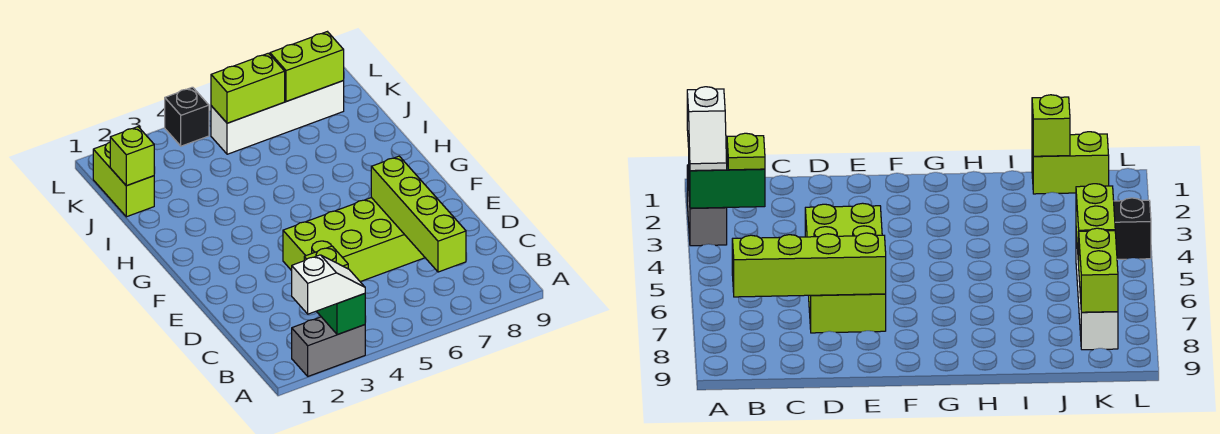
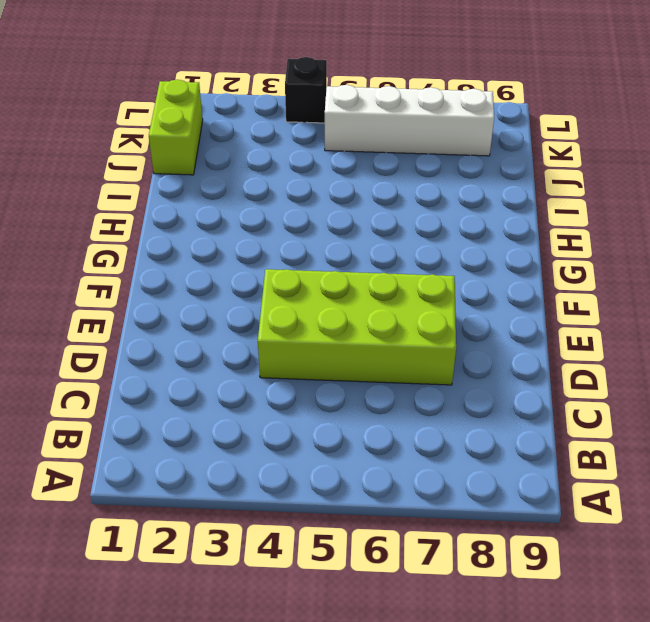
none -> grey 1x2 brick [292,317,365,376]
none -> green 1x2 brick [317,294,365,335]
none -> lime 1x4 brick [371,156,466,272]

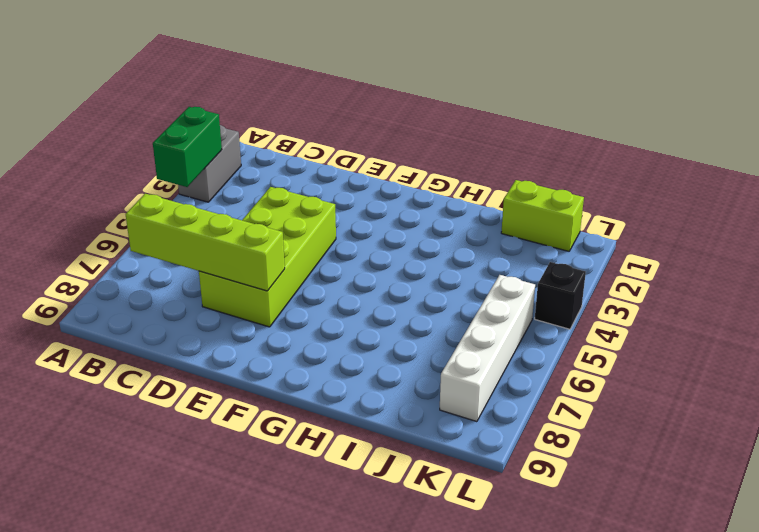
green 1x2 brick [153,107,222,187] -> green 1x2 brick turned to [317,294,365,335]
none -> lime 1x1 brick [110,127,154,186]
none -> lime 1x2 brick [211,53,285,123]
none -> lime 1x2 brick [270,32,344,102]

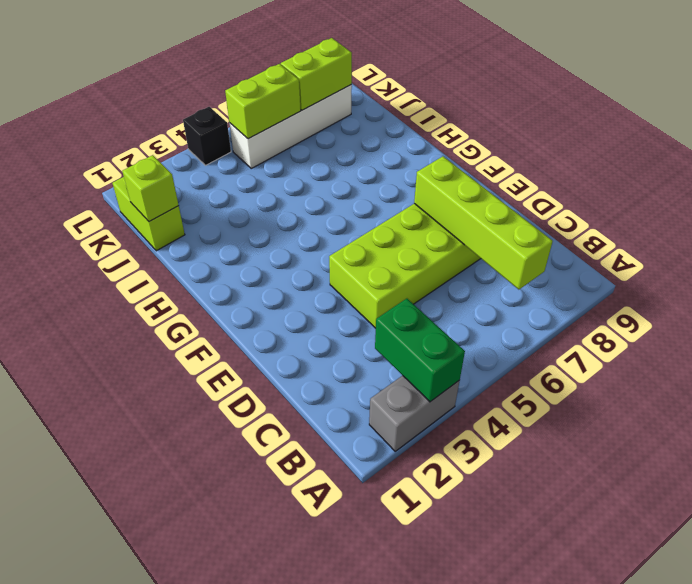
none -> white 1x2 slope [292,255,365,314]
none -> lime 1x1 plate [304,246,348,269]

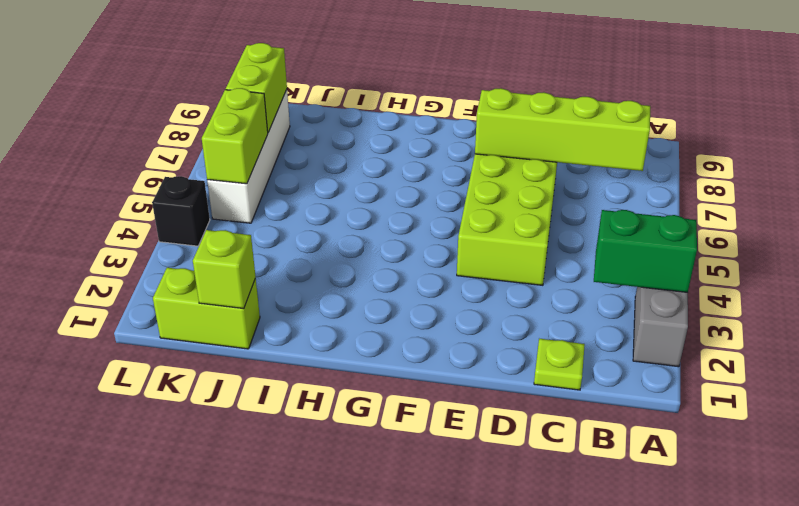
lime 1x1 plate [534,339,585,390] -> lime 1x1 plate moved to [304,246,348,269]
none -> white 1x2 slope [292,255,365,314]

